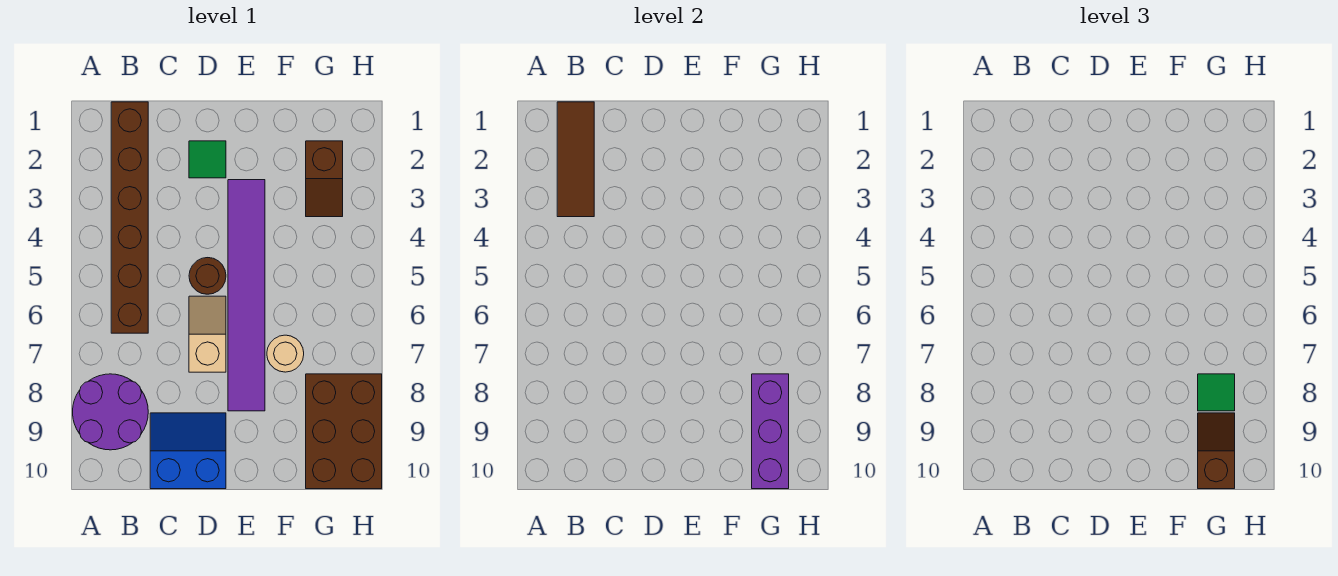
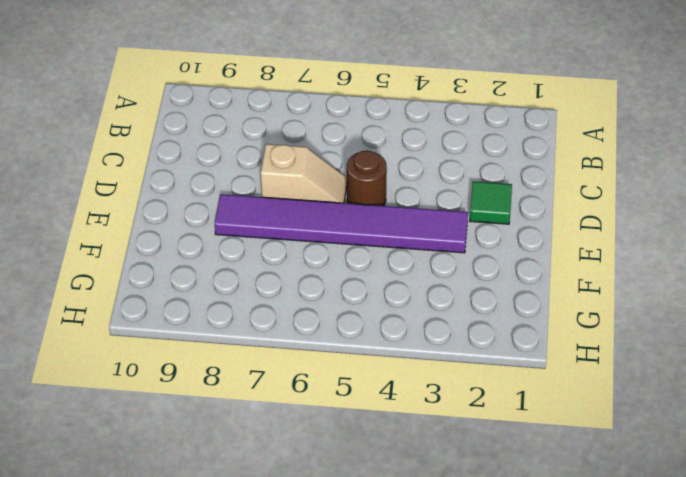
none -> purple 2x2 round brick [73,374,148,450]
none -> brown 1x6 brick [111,102,148,333]
none -> blue 2x2 slope [150,413,226,489]

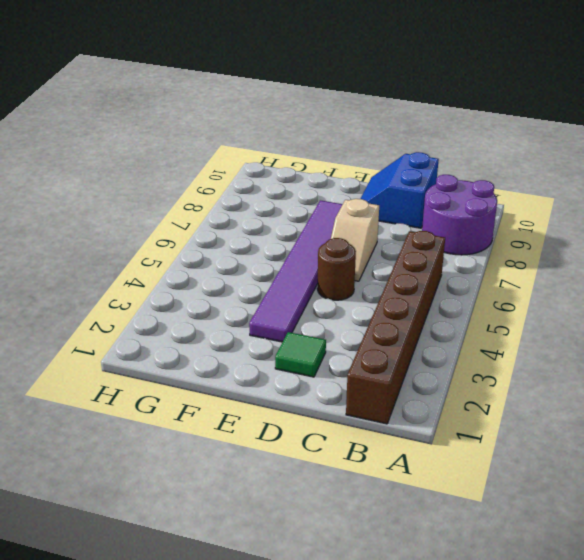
blue 2x2 slope [361,152,439,228] -> blue 2x2 slope turned to [150,413,226,489]
none -> tan 1x1 round brick [267,335,304,372]
none -> brown 1x2 slope [306,141,343,217]
none -> brown 2x3 brick [306,374,382,489]

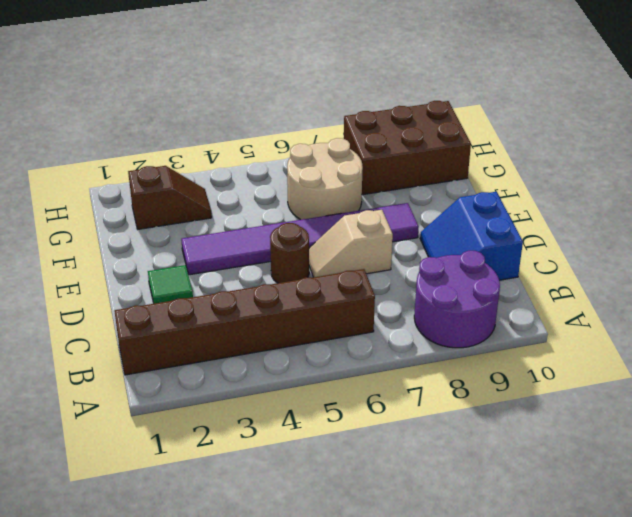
tan 2x2 round brick [287,138,363,220] -> tan 1x1 round brick [267,335,304,372]
none -> brown 1x3 tile [557,102,594,217]
none -> purple 1x3 brick [752,374,789,489]
none -> green 1x1 tile [1198,374,1235,411]

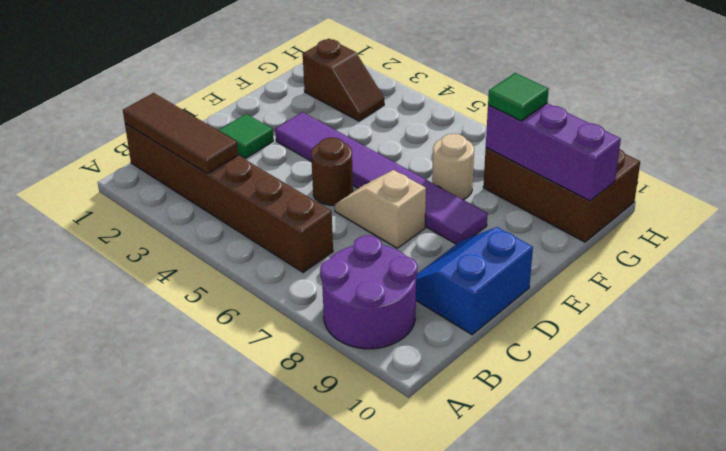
none -> brown 1x2 slope [1198,413,1235,489]

